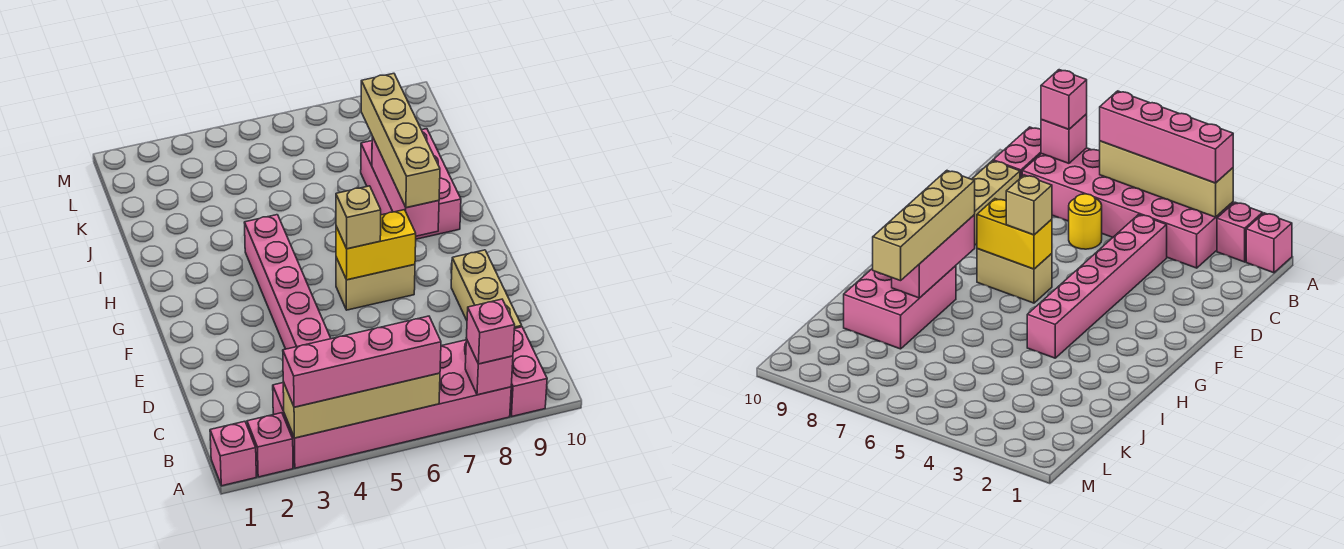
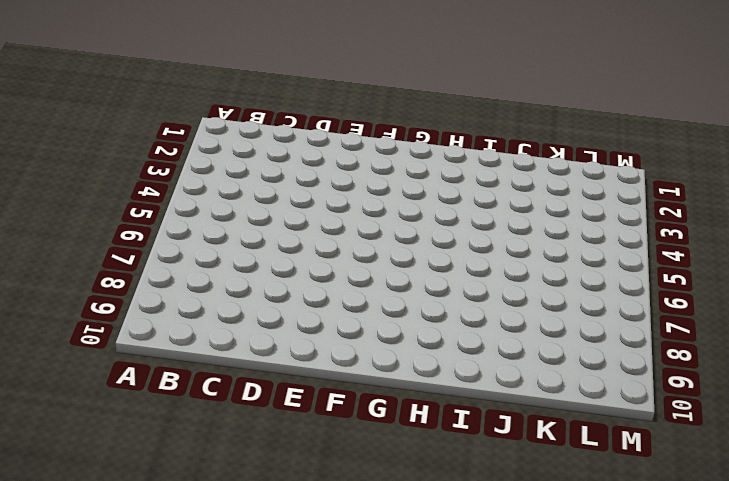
none -> pink 1x1 brick [210,421,256,486]
none -> pink 1x1 brick [247,413,293,477]
none -> pink 2x6 brick [273,340,511,468]

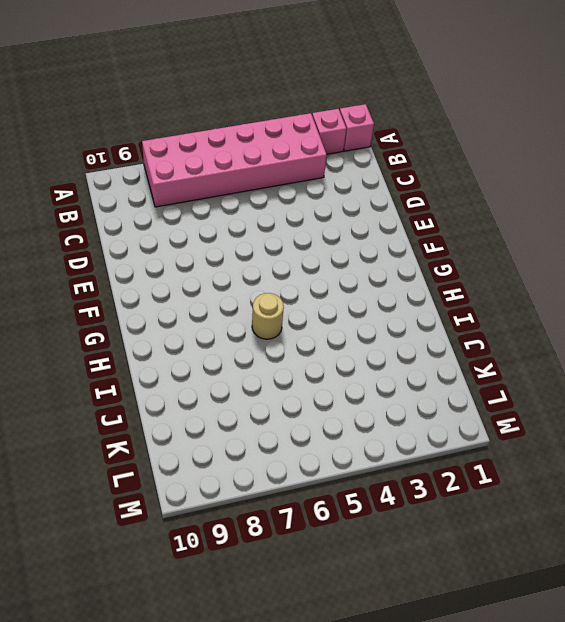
tan 1x1 round brick [252,293,284,339] -> none
none -> pink 1x2 brick [510,327,547,416]
none -> pink 1x6 brick [244,215,331,349]
none -> yellow 1x1 round brick [1069,194,1102,249]

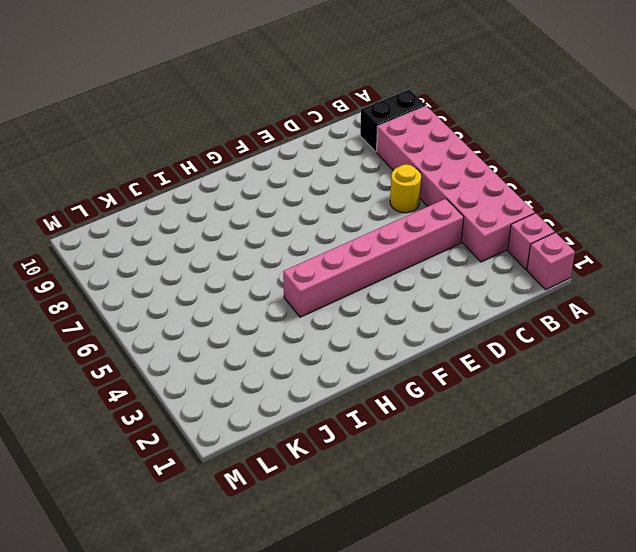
black 1x2 brick [360,89,426,152] -> pink 1x2 brick [510,327,547,416]
none -> tan 1x3 brick [451,250,522,329]
none -> tan 1x2 brick [336,257,415,310]
none -> pink 2x3 brick [361,129,461,239]

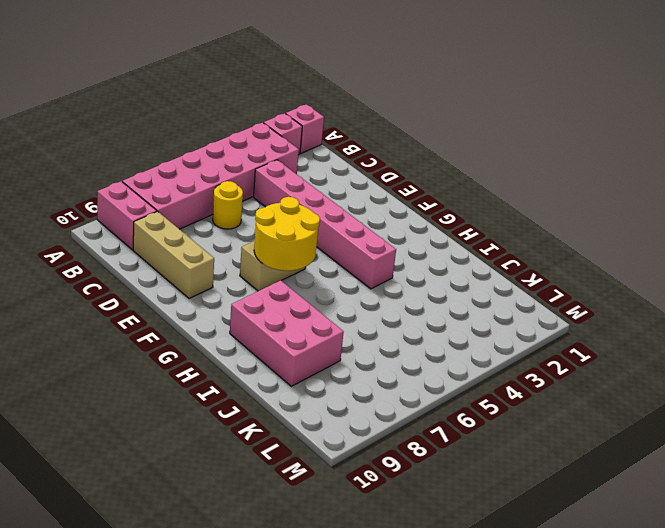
yellow 2x2 round brick [254,197,320,271] -> yellow 1x2 brick [336,210,416,280]
none -> tan 1x4 brick [283,373,440,438]
none -> pink 1x1 brick [465,339,513,395]
none -> pink 1x3 brick [372,137,439,236]

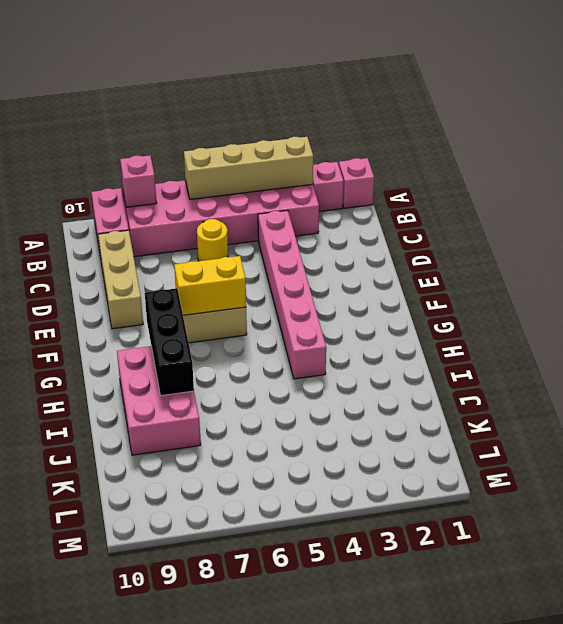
black 1x3 brick [145,288,194,396] -> pink 1x3 brick [372,137,439,236]
none -> pink 1x4 brick [283,316,441,407]
none -> pink 1x1 brick [466,299,515,364]
none -> tan 1x1 brick [336,186,381,249]

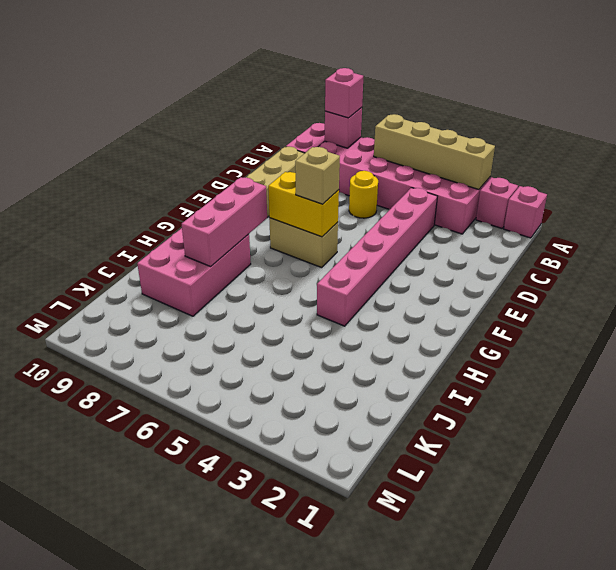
none -> pink 1x4 brick [283,316,441,407]
none -> tan 1x4 brick [361,73,440,208]

